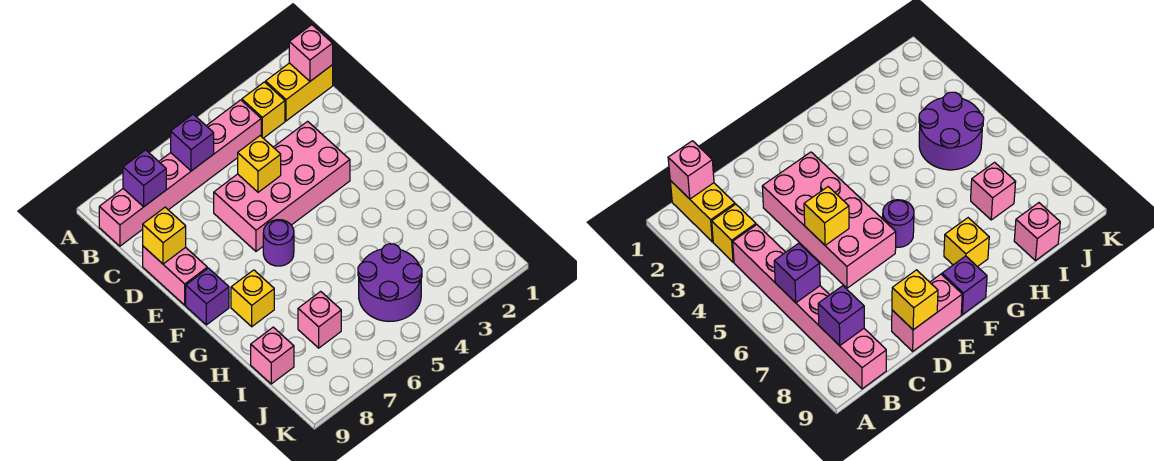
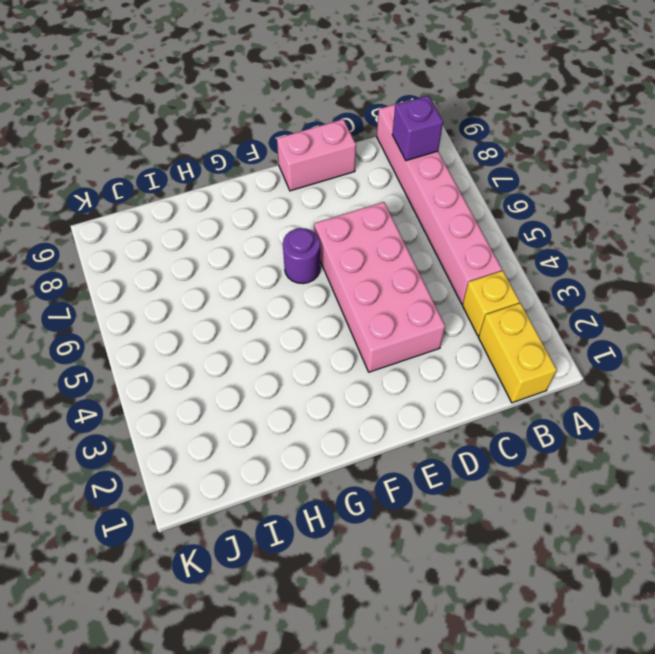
none -> purple 1x1 brick [186,268,229,325]
none -> yellow 1x1 brick [231,270,274,327]
none -> purple 2x2 round brick [358,244,422,321]

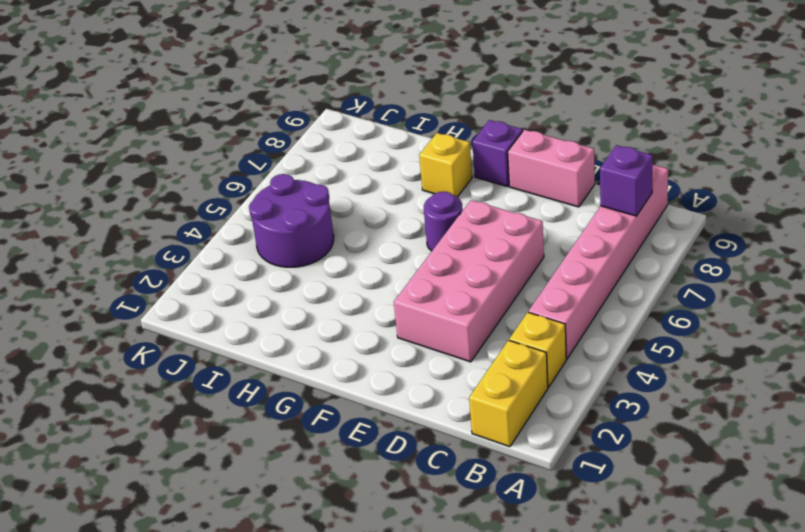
none -> pink 1x1 brick [298,291,341,348]
none -> pink 1x1 brick [251,327,294,384]
none -> pink 1x1 brick [289,25,333,81]

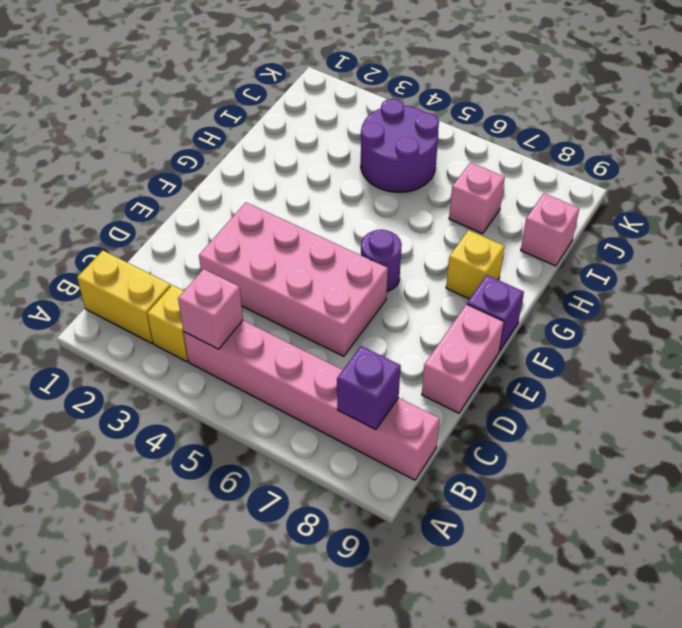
pink 1x1 brick [178,269,243,349] -> pink 1x1 brick moved to [289,25,333,81]
none -> purple 1x1 brick [171,114,214,171]
none -> yellow 1x1 brick [238,136,281,192]
none -> yellow 1x1 brick [143,207,186,264]

